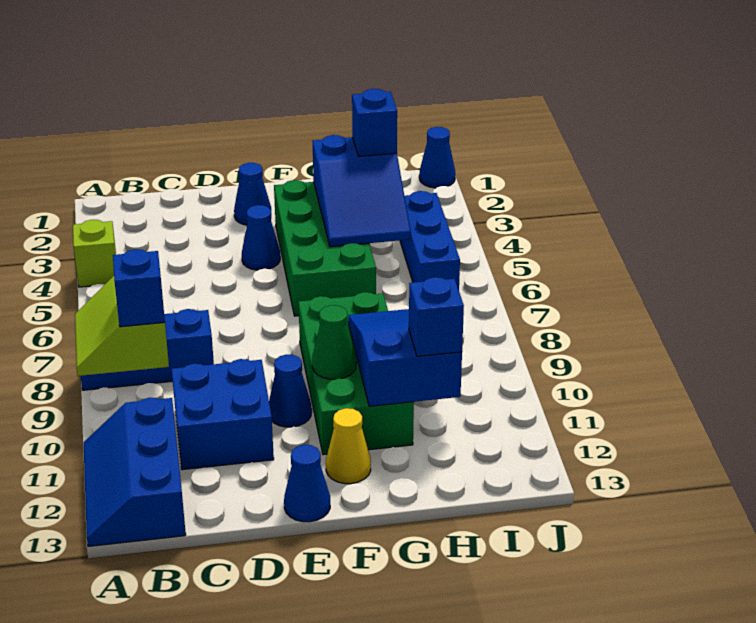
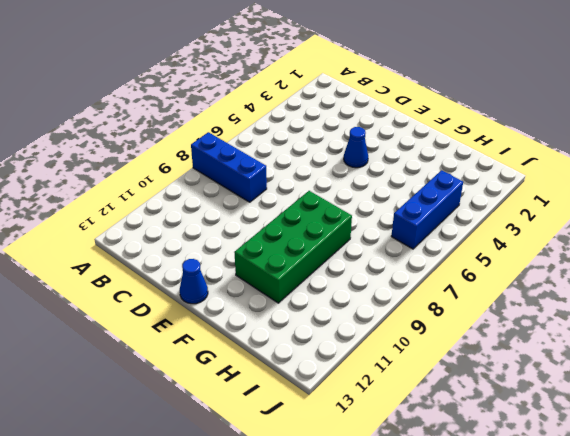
none -> lime 1x1 brick [73,220,116,287]
none -> blue 2x3 slope [83,398,186,546]
none -> blue 2x2 brick [172,359,274,470]

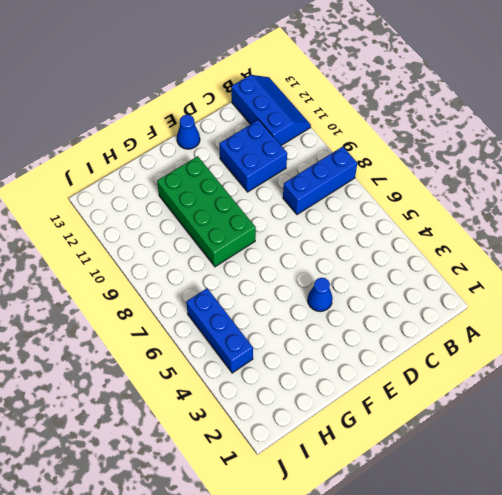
none -> lime 1x1 brick [73,220,116,287]
none -> blue 1x1 cone [234,163,271,225]
none -> blue 1x1 cone [269,354,312,427]

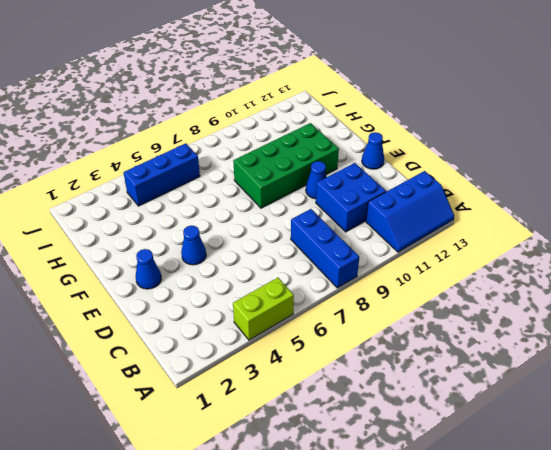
lime 1x2 brick [233,278,294,340] -> lime 1x1 brick [73,220,116,287]
none -> green 2x4 brick [274,180,376,316]
none -> yellow 1x1 cone [326,408,371,484]
none -> blue 1x1 cone [419,127,455,188]

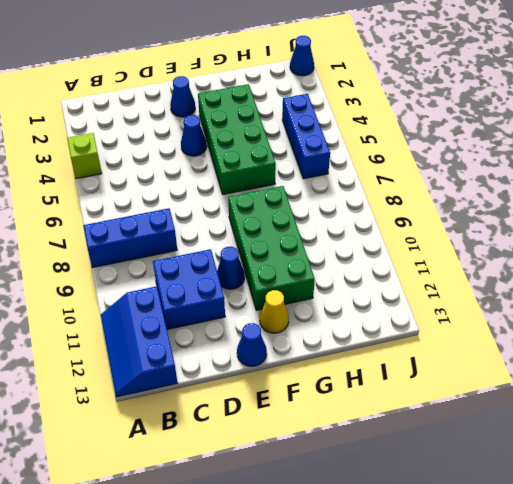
none -> lime 2x2 slope [75,276,169,376]
none -> green 1x1 cone [312,305,356,379]
none -> blue 2x3 slope [312,135,411,247]

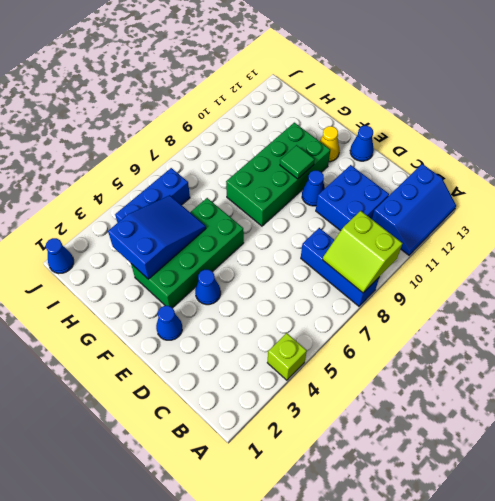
lime 2x2 slope [323,211,402,293] -> lime 2x2 slope turned to [75,276,169,376]
green 1x1 tile [280,145,315,179] -> green 1x1 cone [312,305,356,379]
none -> blue 2x3 slope [348,309,462,406]
none -> blue 1x1 brick [113,249,165,327]
none -> blue 1x1 brick [352,89,397,156]

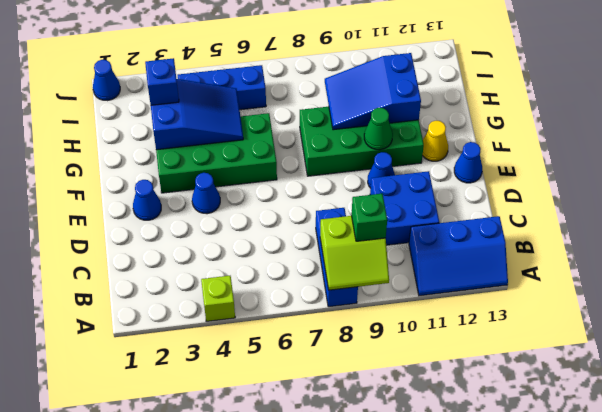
green 1x1 brick [352,194,387,241] -> blue 1x1 brick [113,249,165,327]
none -> blue 1x1 brick [409,277,464,356]

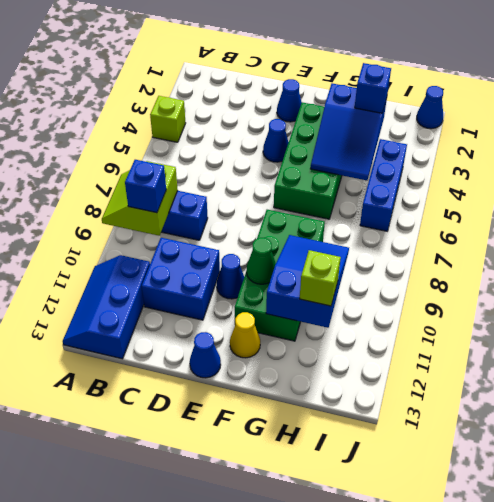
lime 1x1 brick [300,250,341,306] -> blue 1x1 brick [409,277,464,356]

